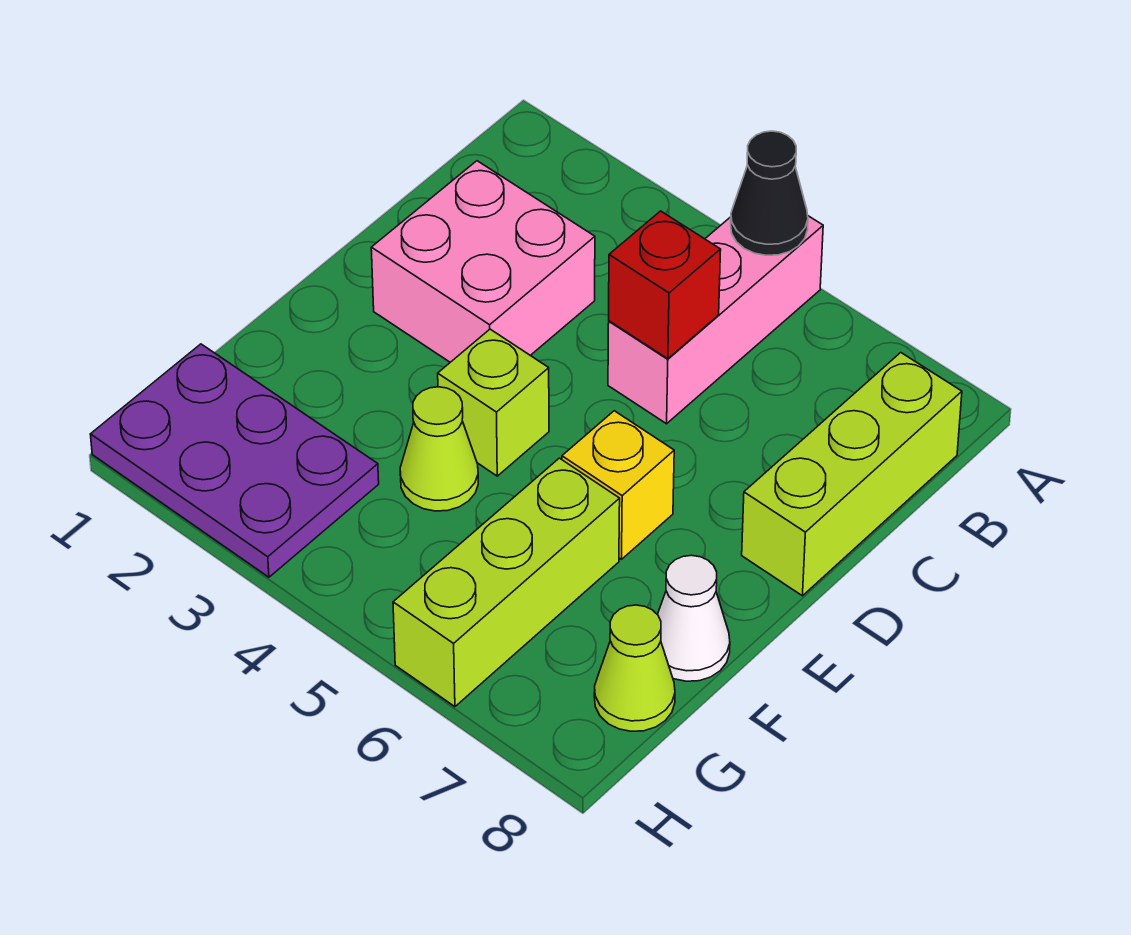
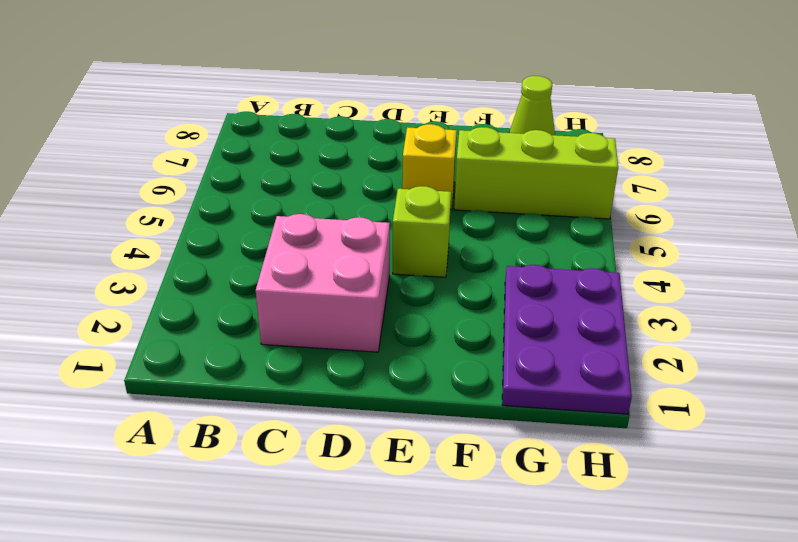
none -> pink 1x3 brick [608,216,823,424]
none -> lime 1x3 brick [742,353,962,596]
none -> lime 1x1 cone [400,387,478,511]

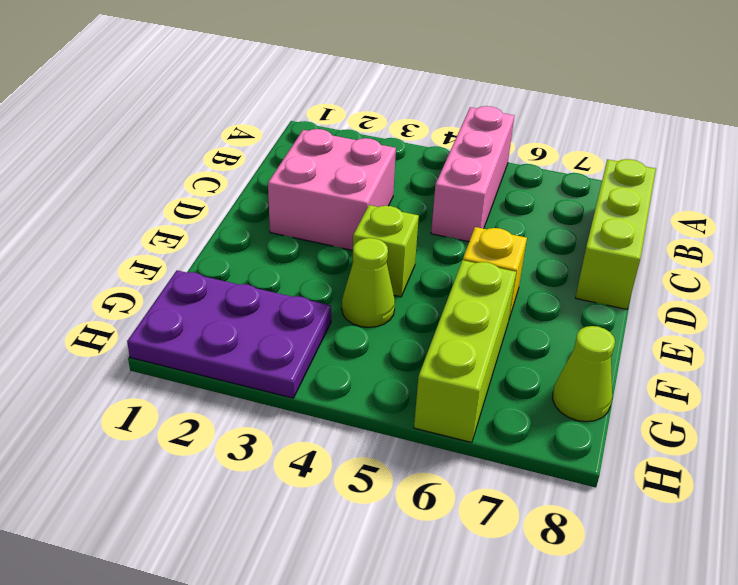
none -> white 1x1 cone [657,555,730,681]
none -> black 1x1 cone [731,131,808,255]
none -> red 1x1 brick [609,211,721,359]

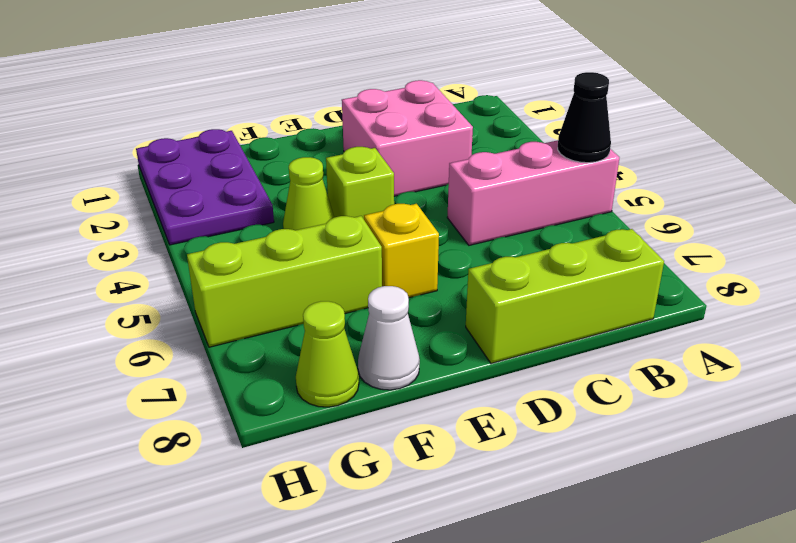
none -> red 1x1 brick [609,211,721,359]

